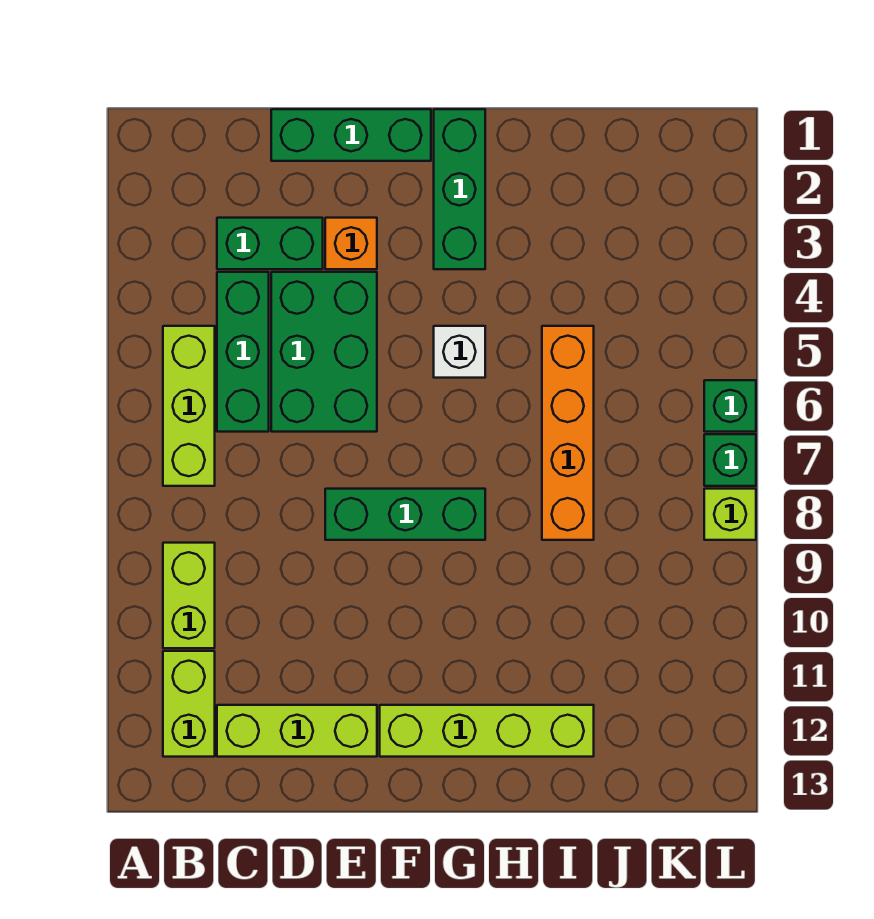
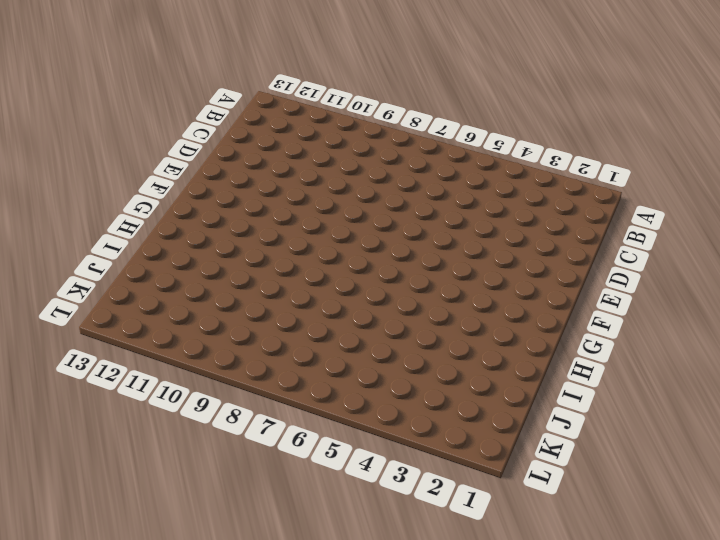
none -> lime 1x3 brick [163,326,215,486]
none -> lime 1x2 brick [163,543,215,648]
none -> lime 1x2 brick [163,651,215,757]

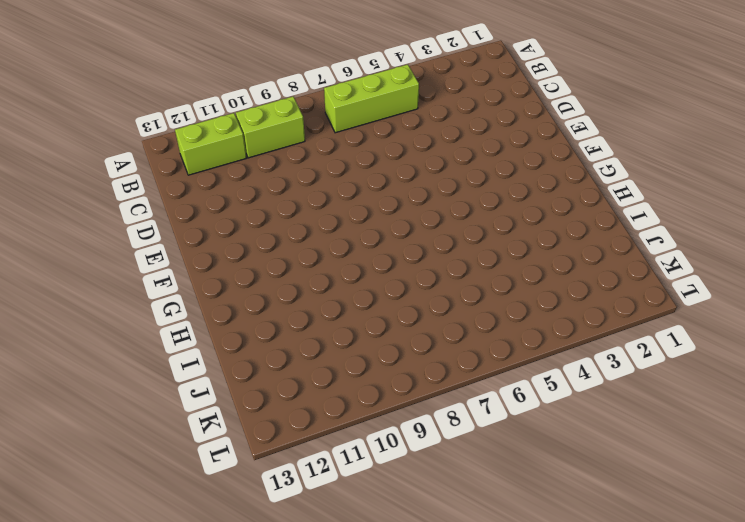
none -> green 1x2 brick [217,218,323,269]
none -> green 1x3 brick [217,272,269,432]
none -> lime 1x3 brick [217,705,377,757]

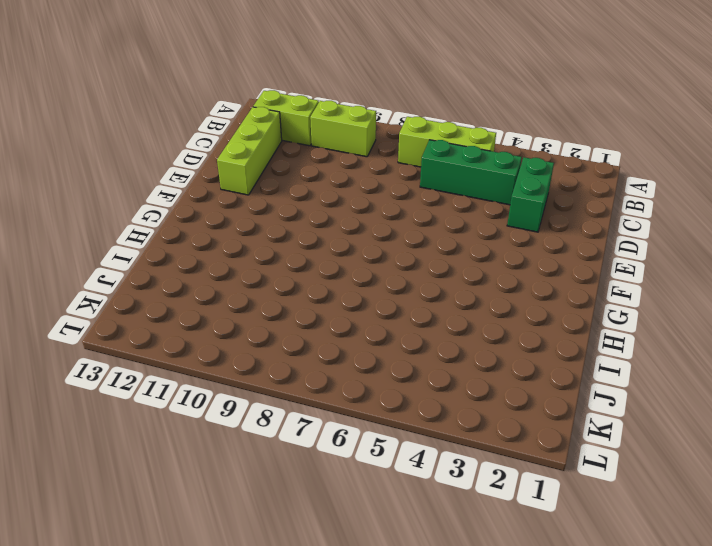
none -> green 1x3 brick [271,109,431,161]
none -> green 2x3 brick [271,272,377,432]
none -> orange 1x1 brick [325,218,377,269]

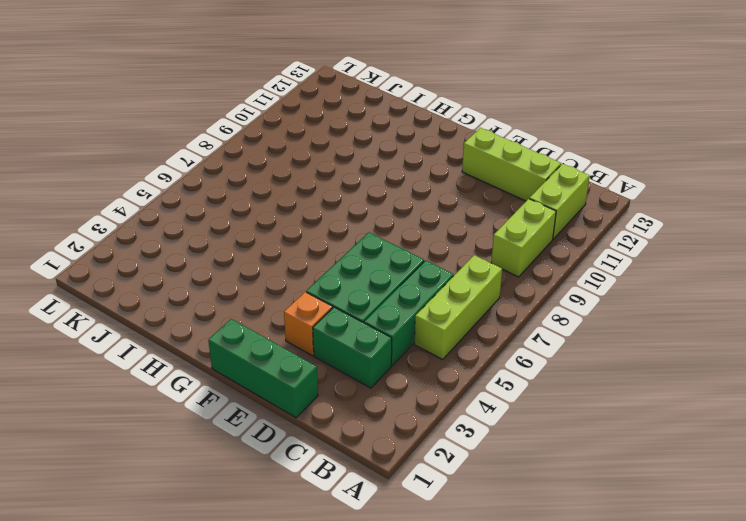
none -> green 1x3 brick [325,489,485,540]
none -> lime 1x4 brick [380,705,594,757]
none -> green 1x3 brick [434,109,485,269]

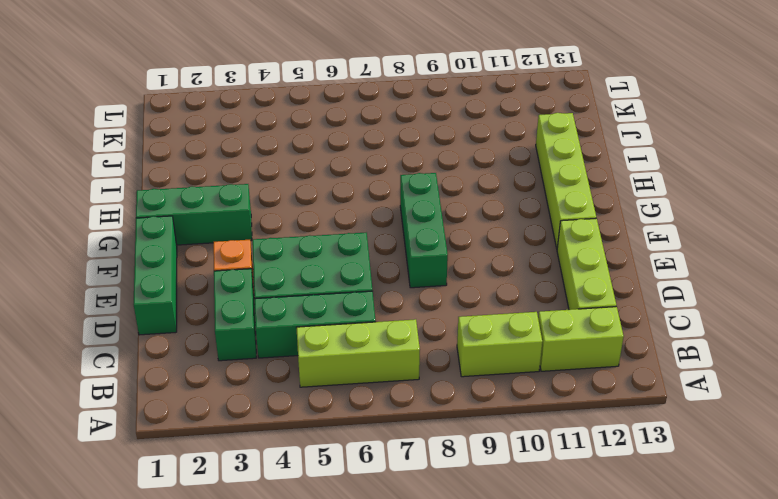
none -> white 1x1 brick [434,326,485,378]
none -> orange 1x4 brick [542,326,594,540]
none -> green 1x1 brick [704,380,756,432]

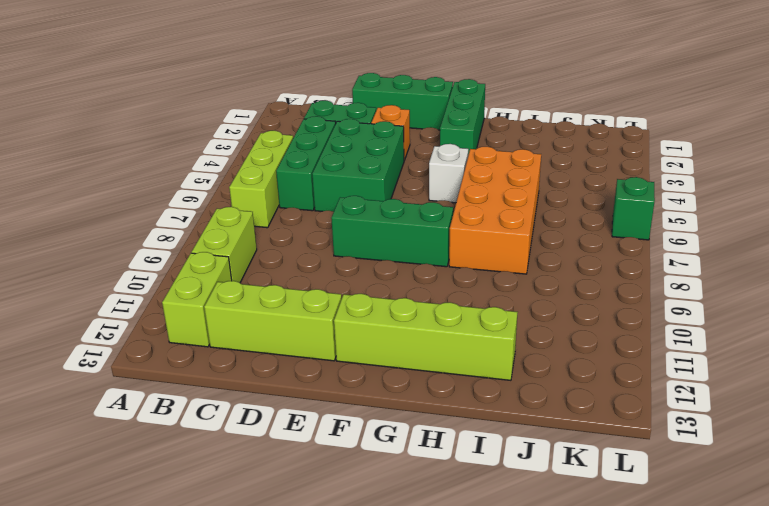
orange 2x4 brick [449,147,541,274] -> orange 1x4 brick [542,326,594,540]
none -> green 1x1 brick [704,434,756,486]
none -> lime 1x1 brick [704,489,756,540]

